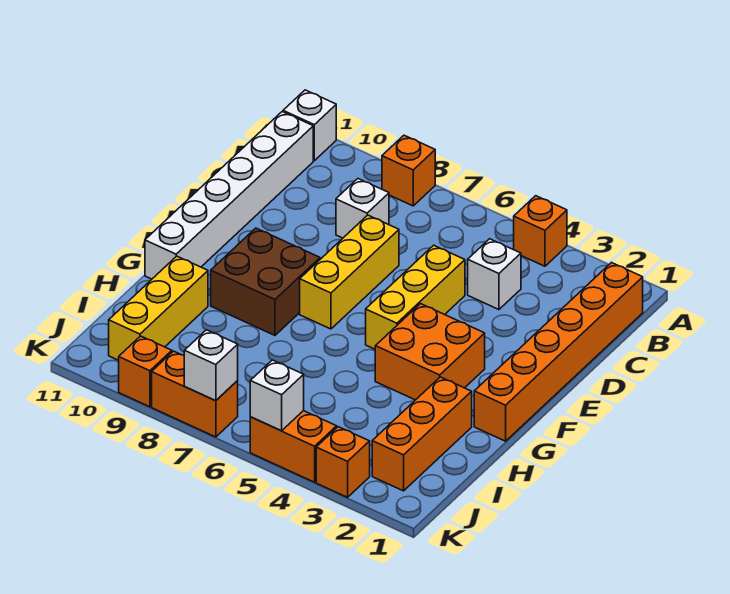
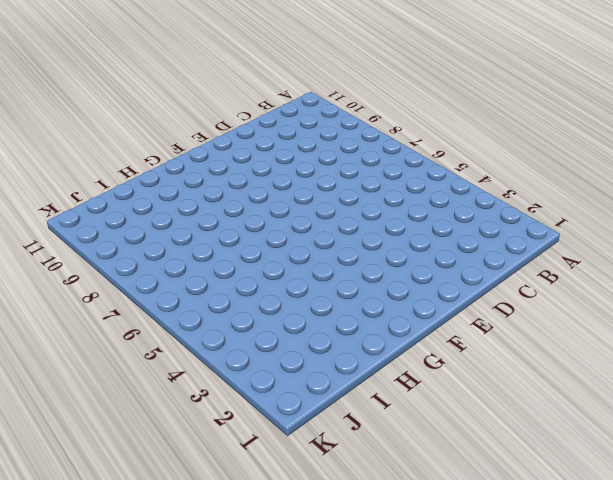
none -> orange 1x1 brick [514,196,567,266]
none -> orange 1x1 brick [382,135,435,206]
none -> white 1x1 brick [283,90,336,161]

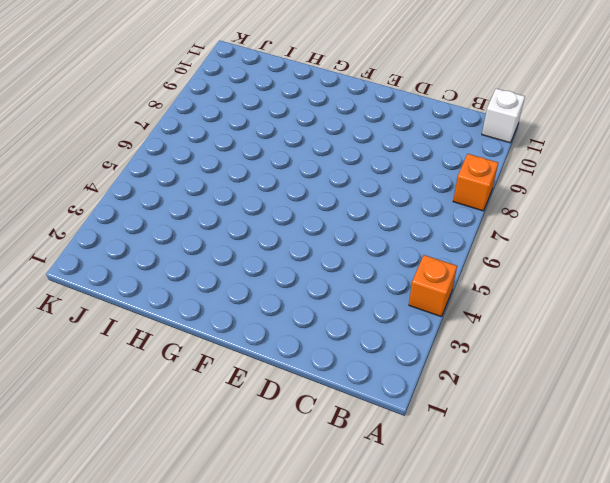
none -> orange 1x6 brick [474,263,643,441]
none -> white 1x6 brick [145,112,313,279]
none -> white 1x1 brick [468,239,521,310]

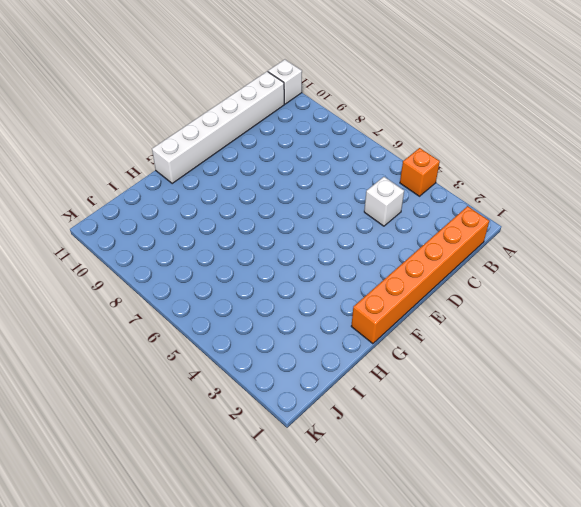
none -> orange 1x1 brick [382,135,435,206]
none -> white 1x1 brick [336,179,389,238]
none -> yellow 1x3 brick [366,245,465,349]

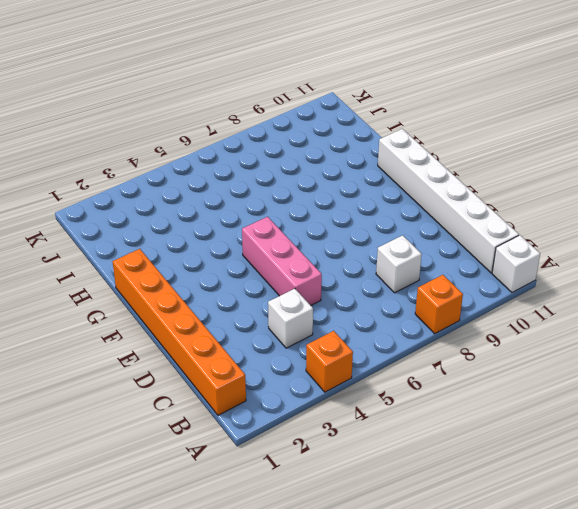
pink 1x3 brick [242,217,322,305] -> yellow 1x3 brick [366,245,465,349]
none -> yellow 1x3 brick [300,215,399,329]
none -> orange 2x2 brick [375,304,485,400]
none -> brown 2x2 brick [211,228,320,335]

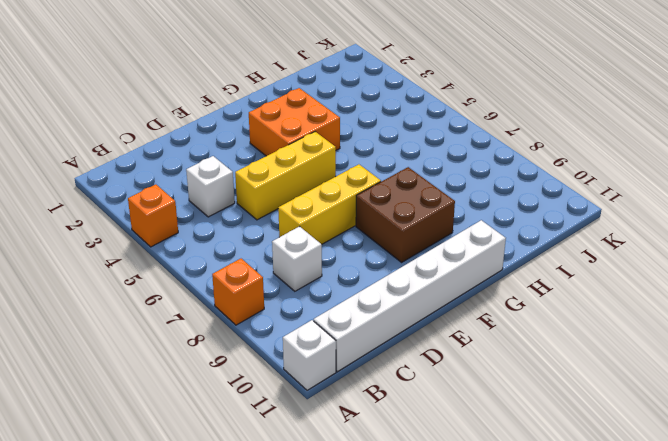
none -> orange 1x6 brick [474,263,643,441]
none -> orange 1x3 brick [372,377,472,491]
none -> yellow 1x3 brick [109,256,208,360]

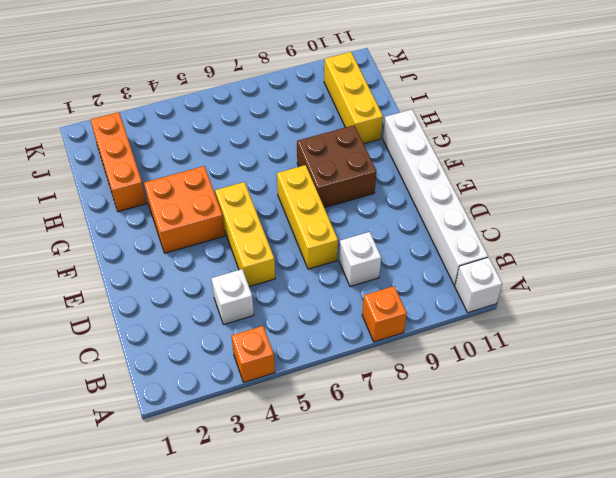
none -> orange 1x6 brick [474,263,643,441]
none -> orange 1x1 brick [316,427,370,497]
none -> orange 1x2 brick [250,411,337,482]

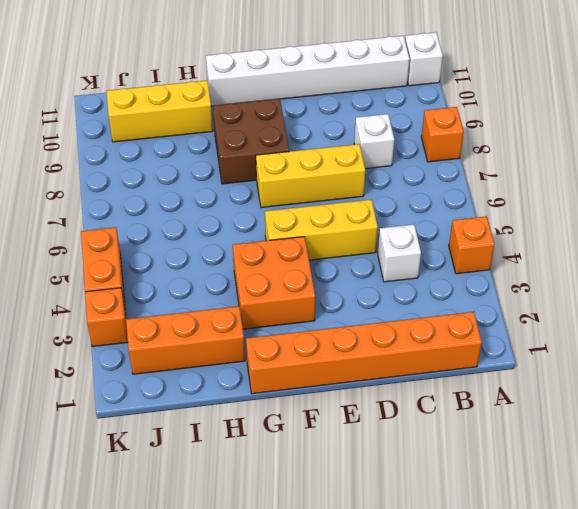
none -> orange 1x2 brick [152,351,238,437]
none -> orange 1x1 brick [119,336,172,407]
none -> white 1x1 brick [250,360,304,431]

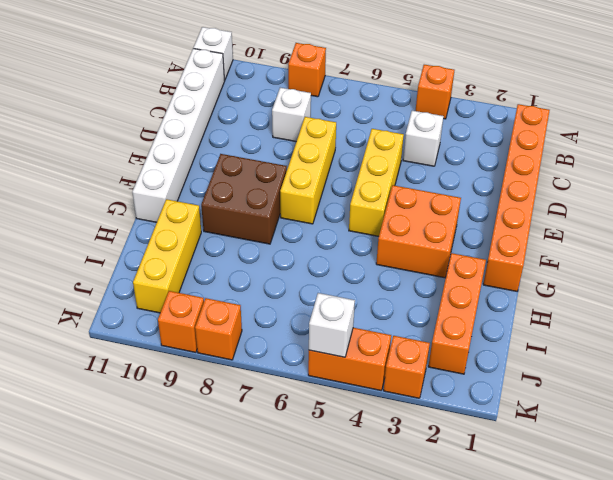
orange 1x1 brick [195,298,242,360] -> orange 1x2 brick [152,351,238,437]
none -> white 1x1 brick [184,330,238,401]

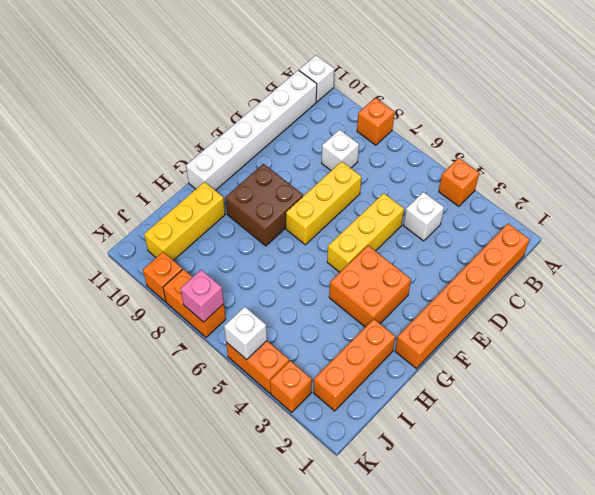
pink 1x1 brick [180,270,224,322] -> white 1x1 brick [184,330,238,401]

